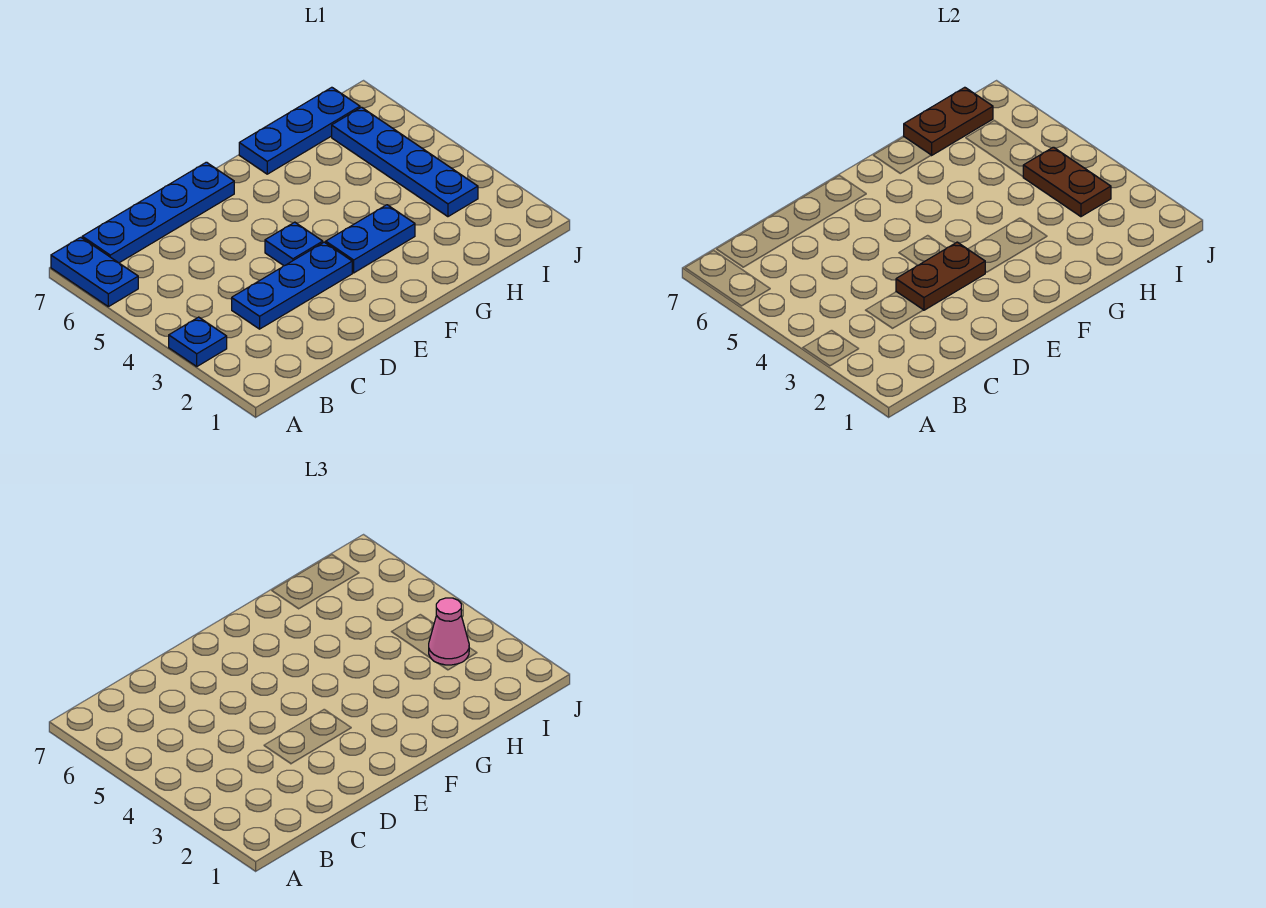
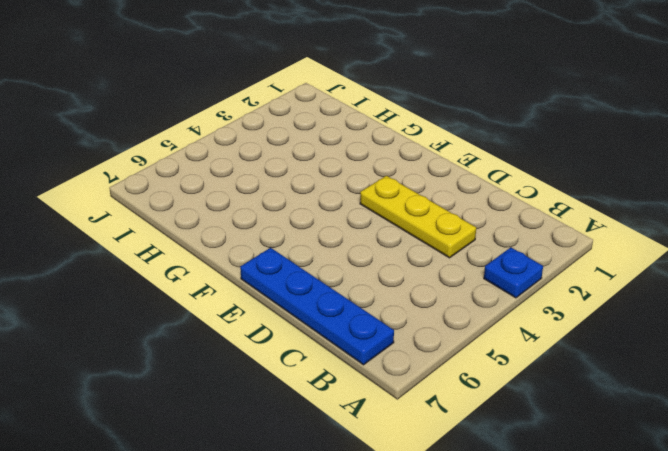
yellow 1x3 plate [360,176,476,258] -> blue 1x3 plate [232,242,352,329]
none -> blue 1x2 plate [51,237,138,307]
none -> blue 1x1 plate [265,222,323,266]
none -> blue 1x2 plate [326,205,415,273]

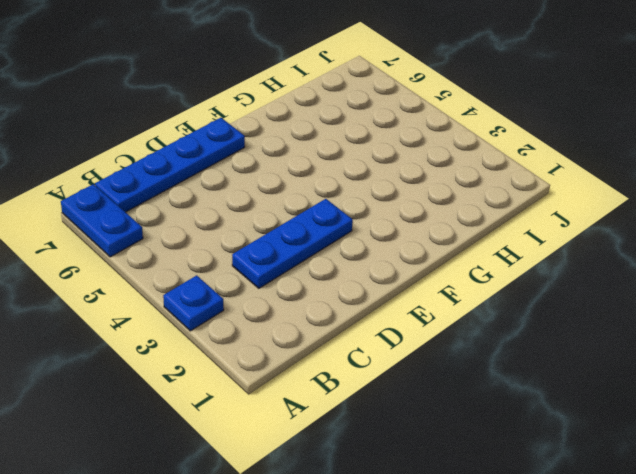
none -> blue 1x1 plate [265,222,323,266]
none -> blue 1x2 plate [326,205,415,273]
none -> blue 1x3 plate [239,87,360,174]

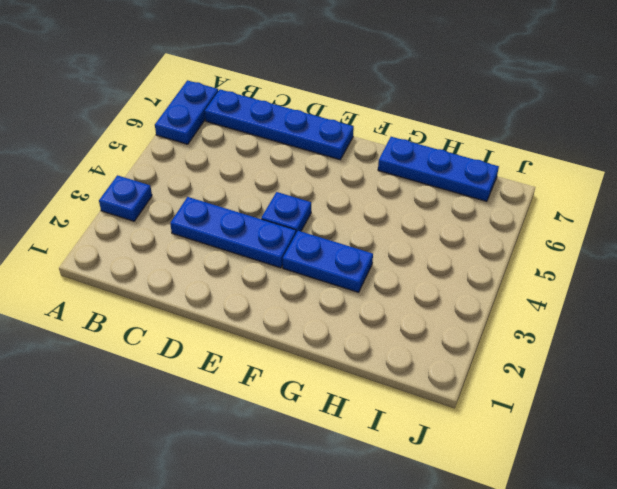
none -> blue 1x4 plate [332,107,478,217]
none -> brown 1x2 plate [896,242,986,310]
none -> brown 1x2 plate [904,87,993,155]

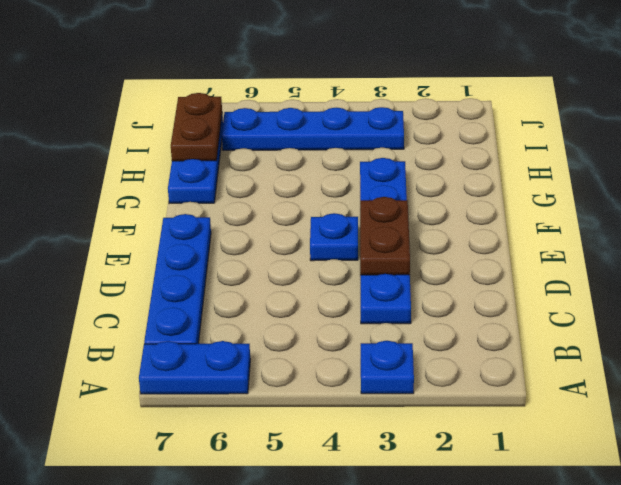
none -> brown 1x2 plate [1023,147,1111,217]
none -> pink 1x1 cone [429,598,469,665]

